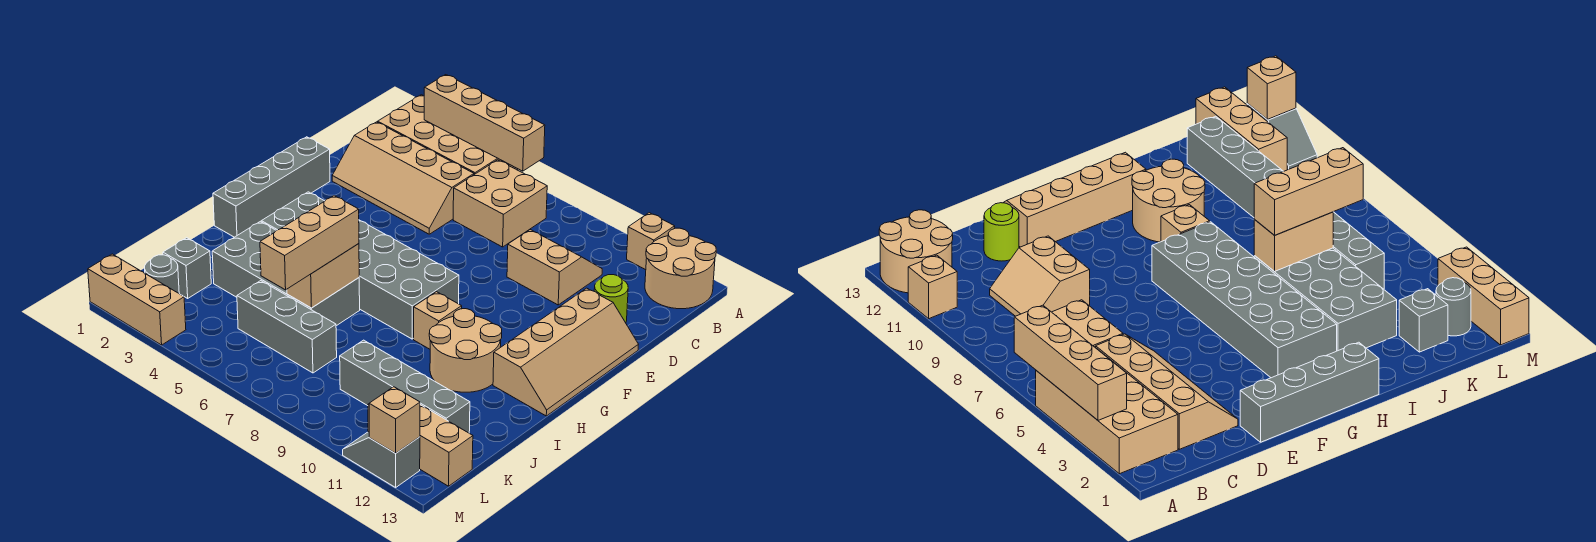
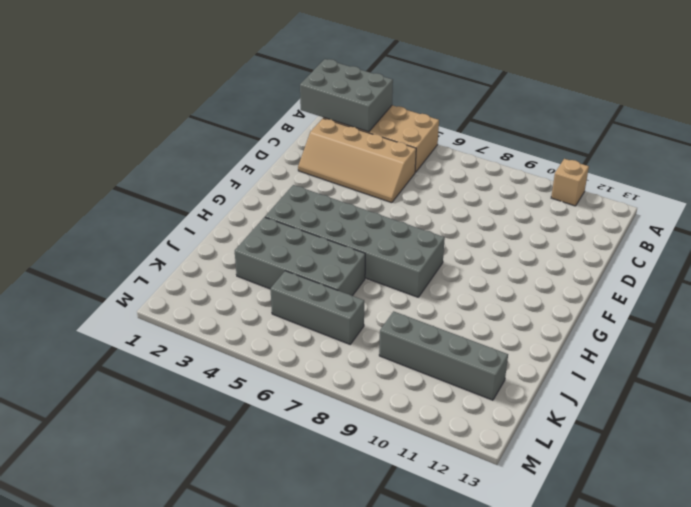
grey 2x3 brick [300,59,393,132] -> tan 1x4 brick [424,75,545,171]
none -> tan 2x2 round brick [645,228,716,309]
none -> tan 2x2 brick [453,160,547,247]
none -> tan 2x2 slope [507,230,602,305]

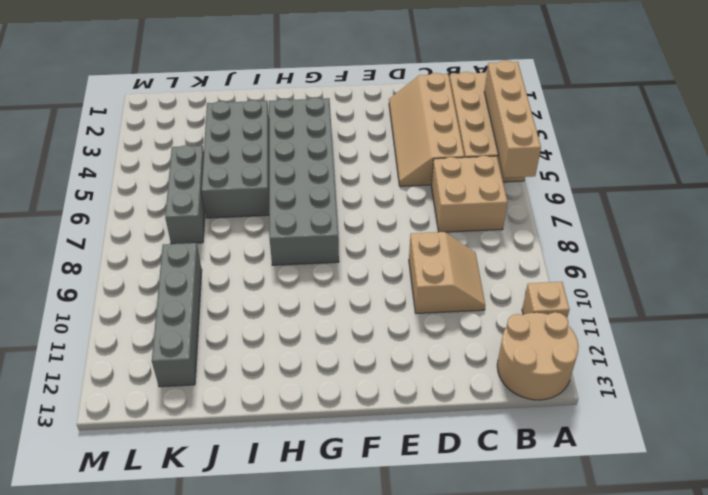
none -> lime 1x1 round brick [594,275,628,323]
none -> grey 1x4 brick [213,137,330,237]
none -> tan 2x4 slope [493,288,638,416]

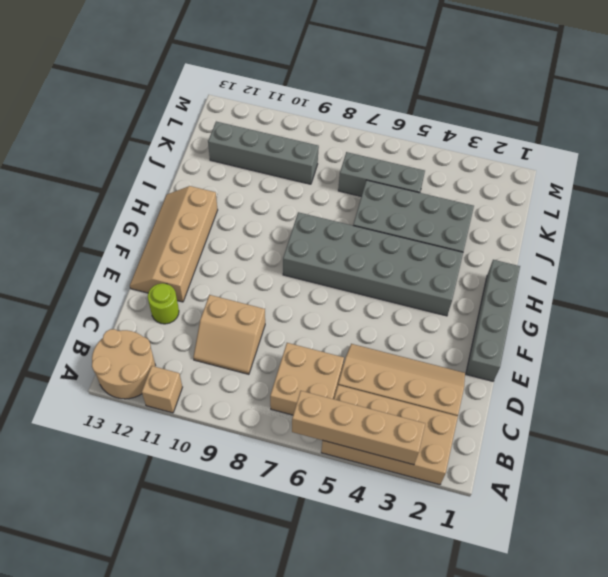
none -> tan 1x1 brick [414,292,462,349]
none -> tan 2x2 round brick [429,309,502,392]
none -> grey 1x1 brick [163,238,211,298]

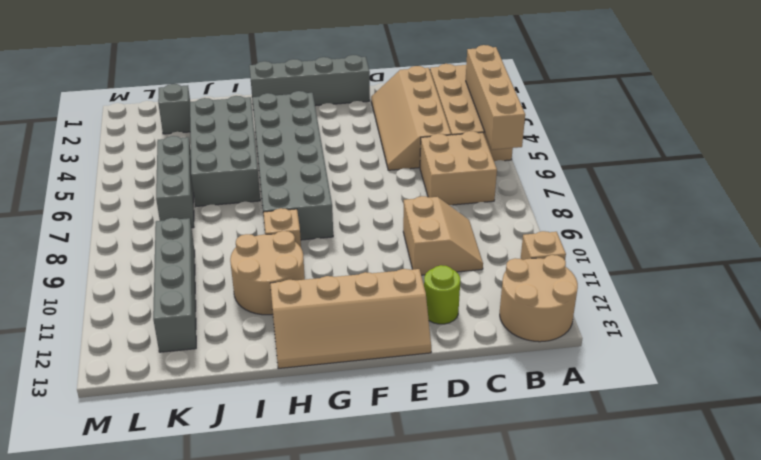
none -> grey 1x1 round brick [145,255,179,293]
none -> tan 1x3 brick [368,404,473,486]
none -> tan 1x3 brick [88,254,186,345]

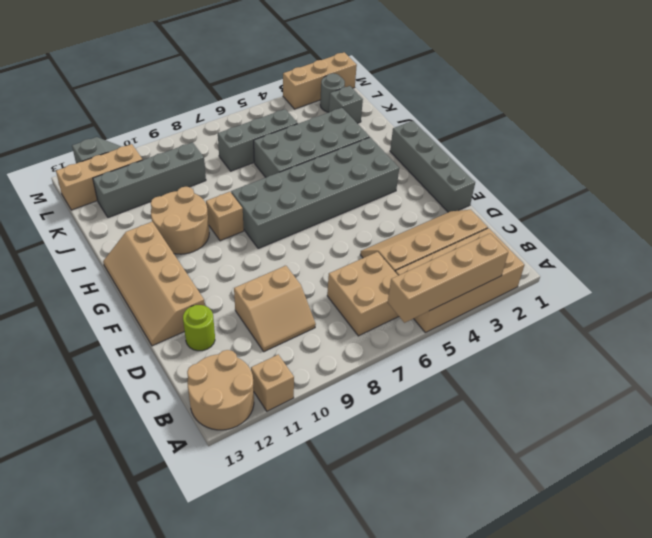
none -> tan 1x2 brick [287,244,359,308]
none -> tan 1x1 brick [369,387,420,453]
none -> tan 1x3 brick [260,196,359,290]

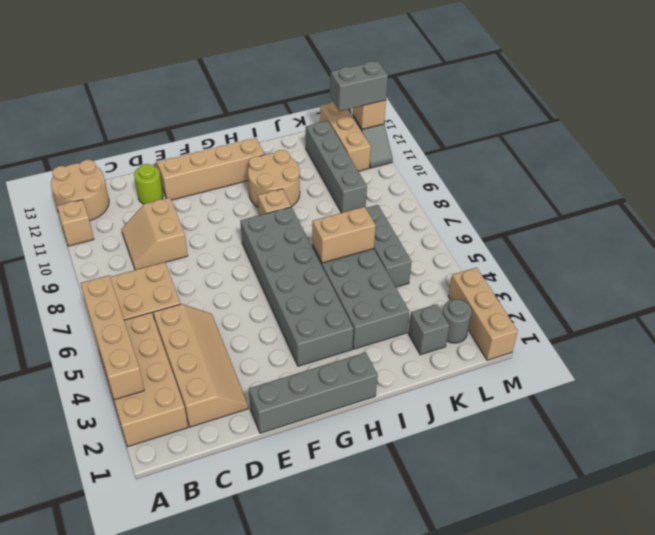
grey 1x2 brick [330,61,388,111] -> none
none -> tan 1x3 brick [260,196,359,290]

